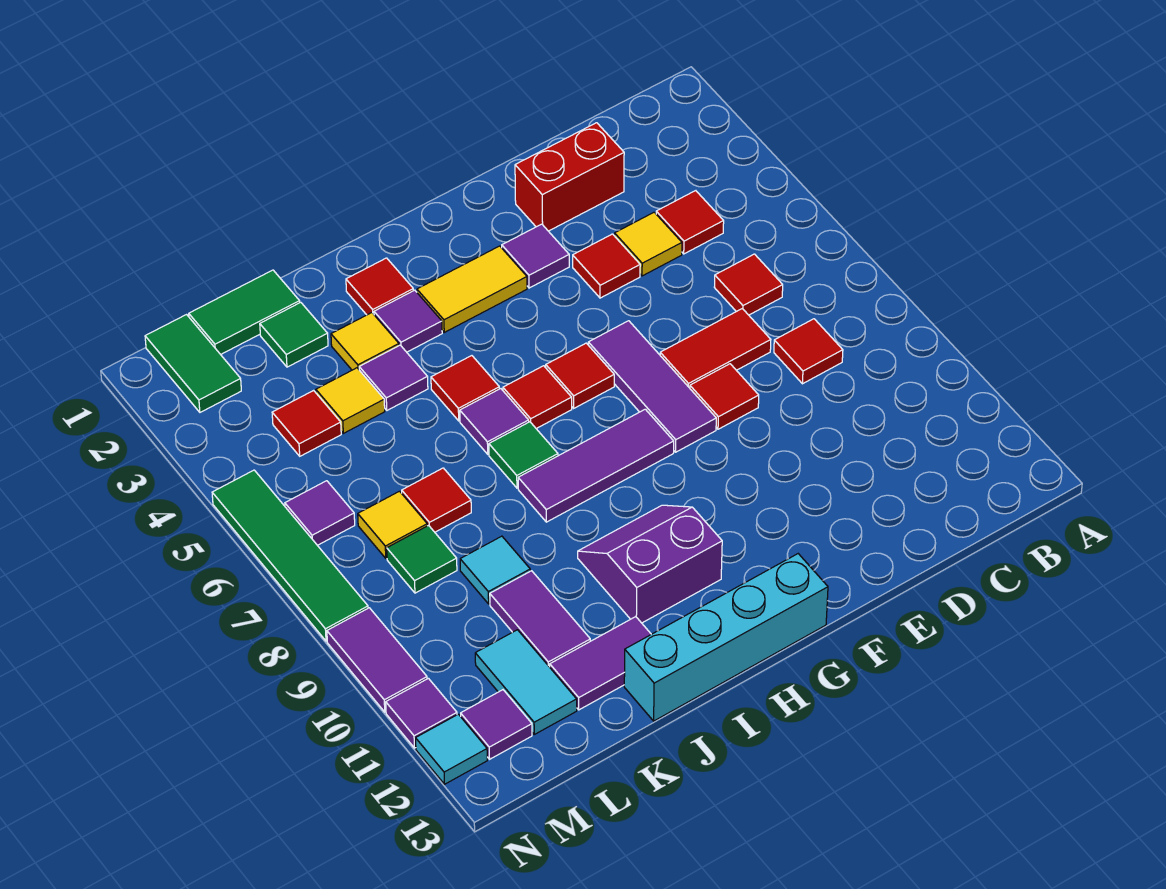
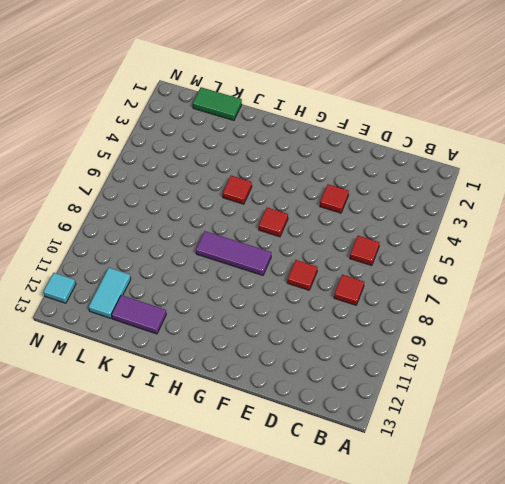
none -> red 1x1 tile [656,191,724,254]
none -> red 1x2 brick [515,123,624,231]
none -> yellow 1x1 tile [615,212,682,276]
none -> red 1x2 tile [660,309,771,388]

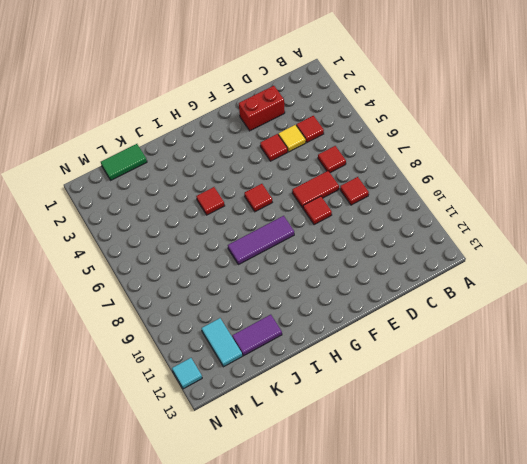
none -> purple 1x1 tile [502,224,569,288]
none -> purple 1x3 tile [588,321,716,452]
none -> yellow 1x2 tile [417,246,527,332]
none -> cyan 1x4 brick [624,554,828,721]

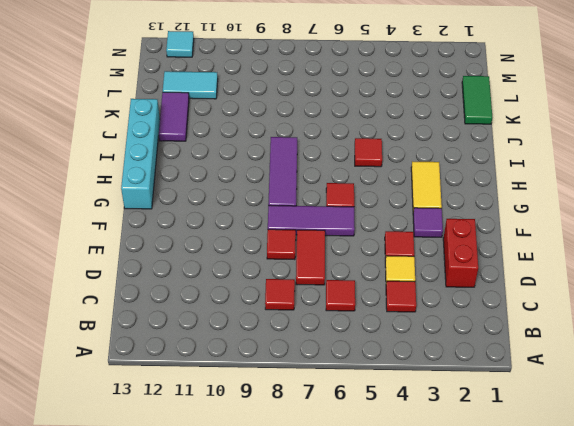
none -> red 1x1 tile [503,366,572,429]
none -> purple 2x2 slope [578,505,722,623]
none -> red 1x1 tile [346,258,414,315]
none -> purple 1x1 tile [374,290,442,352]

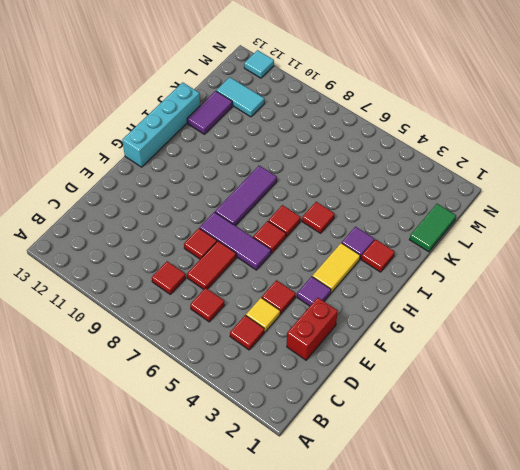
none -> purple 2x2 slope [578,505,722,623]
none -> purple 1x1 tile [460,389,529,454]
none -> green 1x1 tile [489,422,558,488]
none -> yellow 1x1 tile [331,313,399,370]

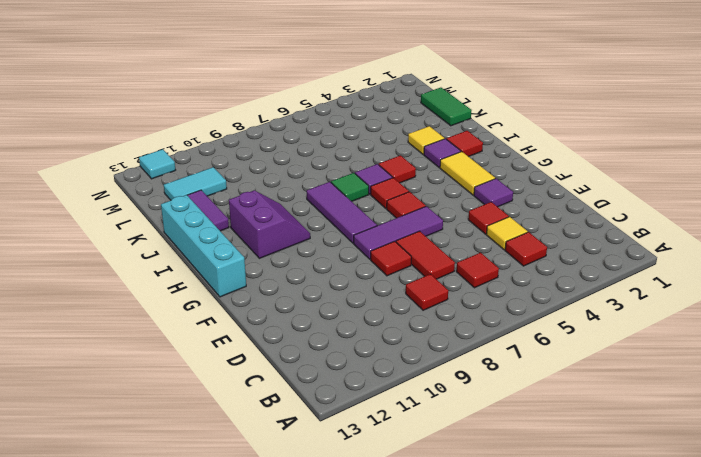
none -> red 1x2 brick [515,123,624,231]
none -> purple 1x1 tile [359,345,428,410]
none -> green 1x1 tile [260,302,328,367]
none -> yellow 1x1 tile [316,368,385,433]

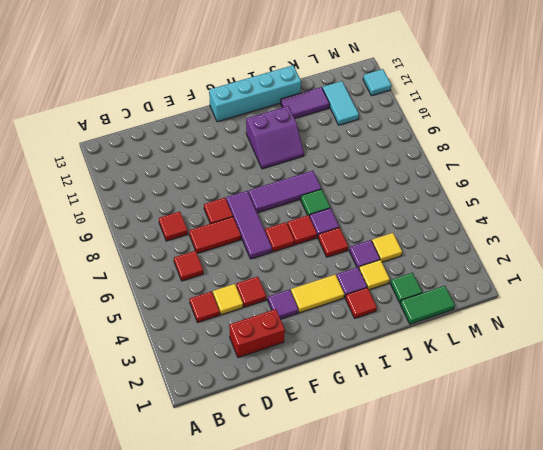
none -> red 1x1 tile [402,468,471,532]
none -> cyan 1x1 tile [460,536,530,604]
none -> purple 1x2 tile [490,571,590,667]
none -> red 1x1 tile [272,391,341,456]

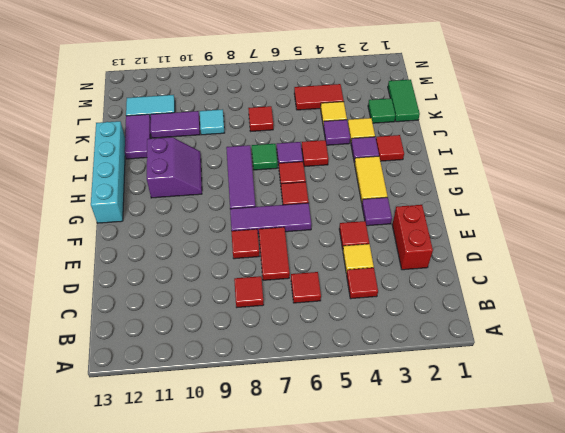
red 1x2 tile [294,84,344,110] -> red 1x1 tile [272,391,341,456]
none -> yellow 1x1 tile [358,491,427,558]
none -> green 1x1 tile [387,525,457,593]
none -> green 1x2 tile [145,315,241,412]
none -> purple 1x1 tile [285,481,355,545]

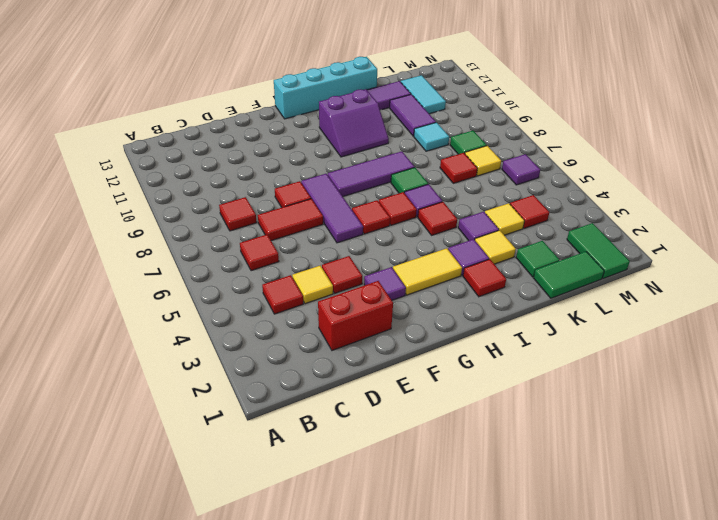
none -> purple 1x1 tile [461,690,532,759]
none -> green 1x4 tile [212,470,368,641]
none -> purple 1x2 tile [327,608,427,712]
none -> purple 1x1 tile [386,678,457,748]

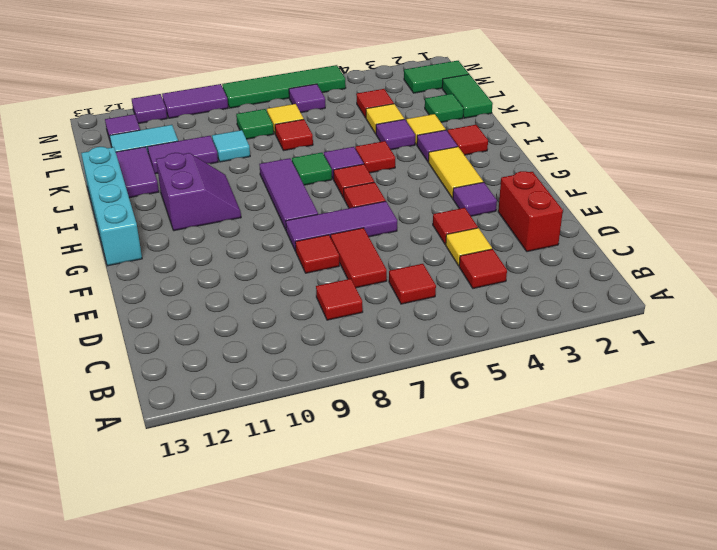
none -> cyan 1x1 tile [416,714,487,784]

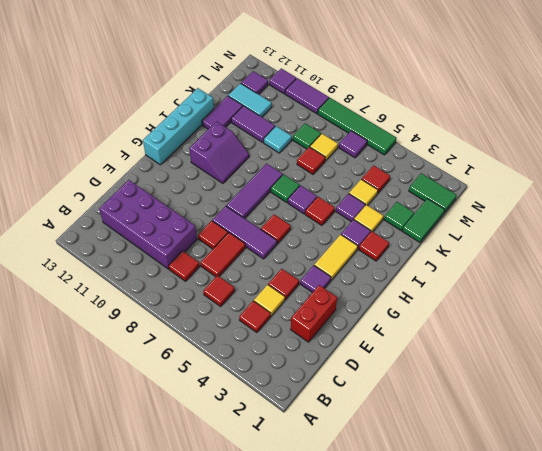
purple 2x4 brick [99,180,197,269] -> none
none -> red 1x1 tile [503,366,572,429]
none -> cyan 1x1 tile [416,714,487,784]

